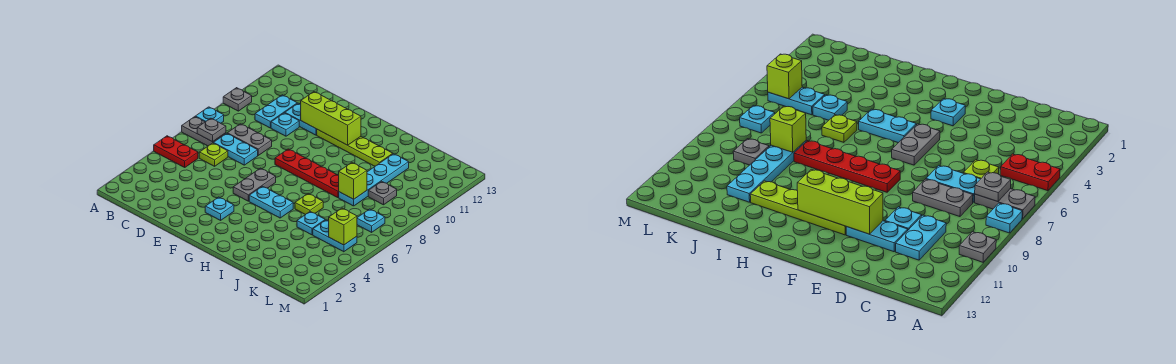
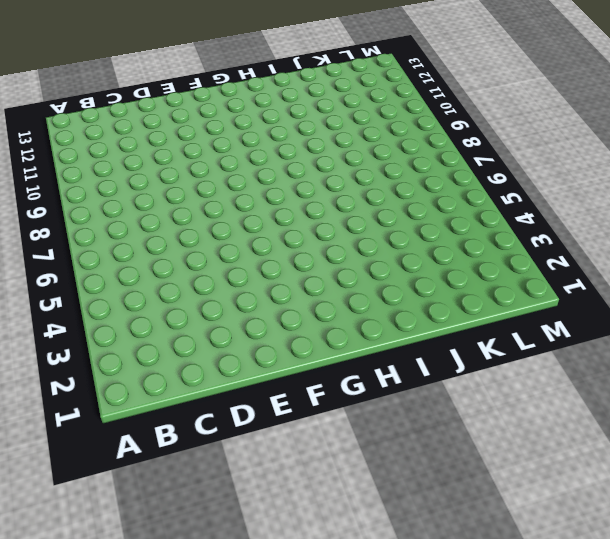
none -> red 1x2 plate [154,136,198,167]
none -> grey 1x2 plate [182,117,226,146]
none -> cyan 1x1 plate [195,107,224,123]

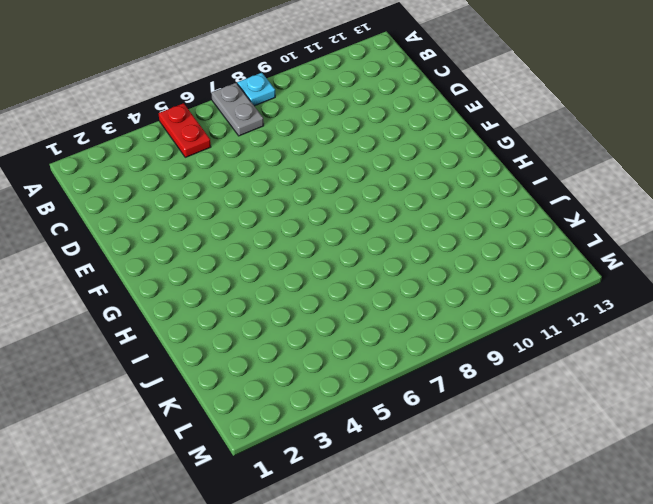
none -> grey 1x1 plate [223,88,252,111]
none -> lime 1x1 plate [199,143,228,166]
none -> cyan 1x2 plate [214,133,258,165]

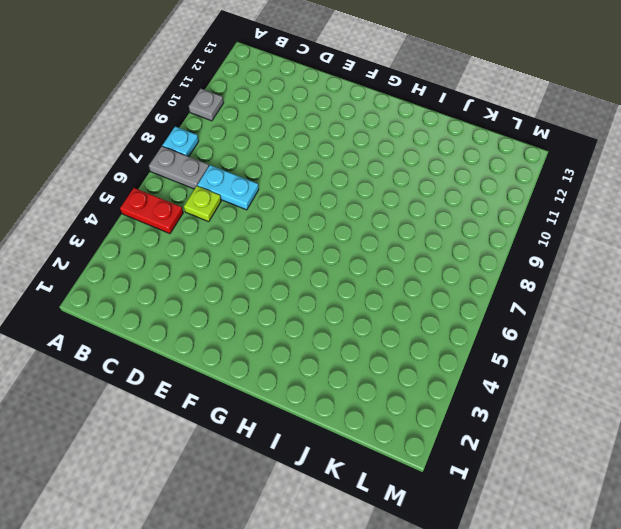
none -> grey 1x2 plate [227,124,272,155]
none -> cyan 1x2 plate [255,95,297,128]
none -> cyan 1x1 plate [271,113,299,136]

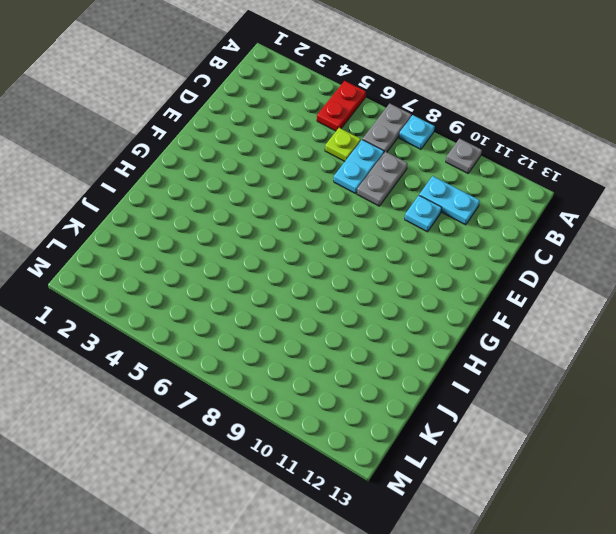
none -> cyan 1x2 plate [285,103,317,135]
none -> cyan 1x1 plate [205,197,234,220]
none -> grey 1x2 plate [233,168,276,201]

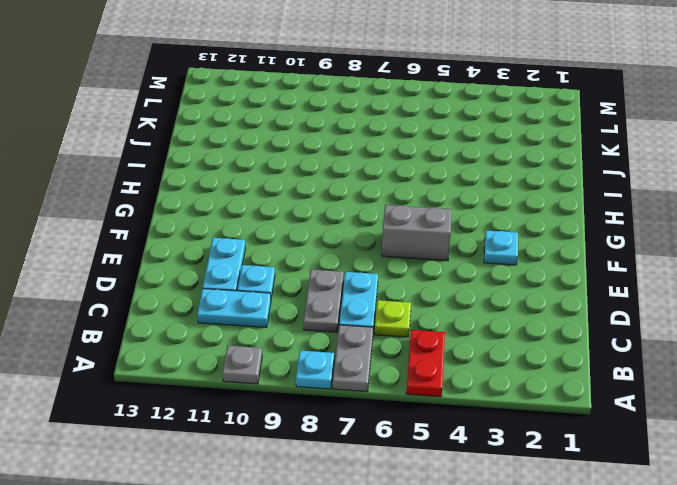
grey 1x2 brick [382,205,452,261] -> grey 1x2 plate [233,168,276,201]
none -> red 1x4 plate [275,149,339,198]
none -> lime 1x4 plate [317,130,393,166]
none -> cyan 1x2 plate [249,186,293,218]

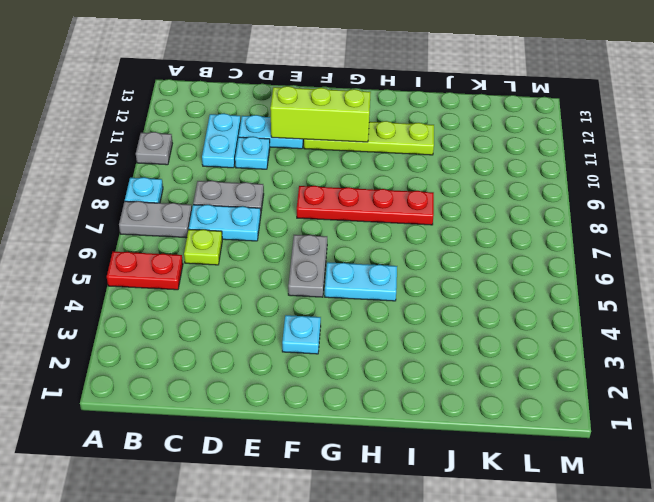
none -> lime 1x1 plate [295,194,323,215]
none -> cyan 1x1 plate [297,212,325,235]
none -> cyan 1x4 plate [339,154,409,206]

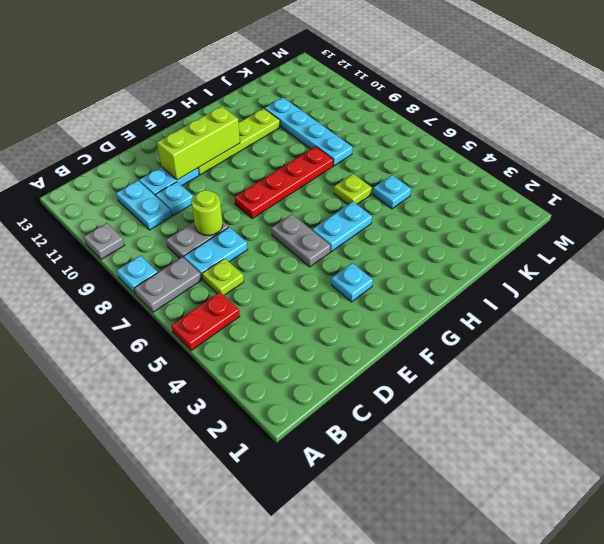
lime 1x1 round brick [191,190,223,235] -> none
none -> cyan 1x2 plate [313,220,357,252]
none -> grey 1x1 plate [368,181,397,205]
none -> cyan 1x1 plate [357,209,385,232]

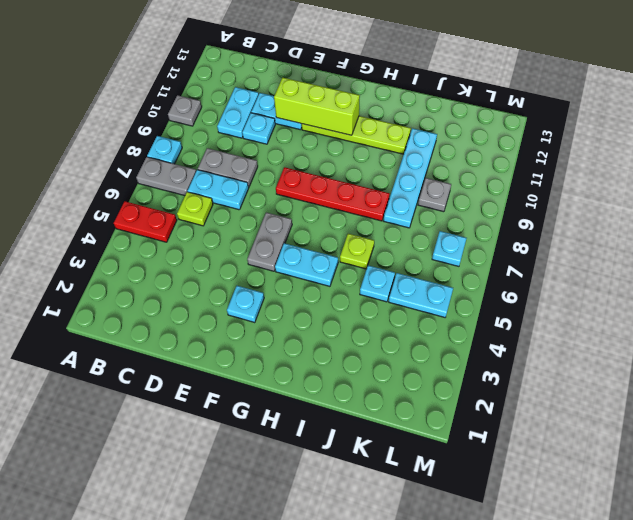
none -> grey 1x1 plate [197,118,226,142]
none -> lime 1x1 brick [339,163,367,199]
none -> lime 1x1 brick [329,208,357,245]

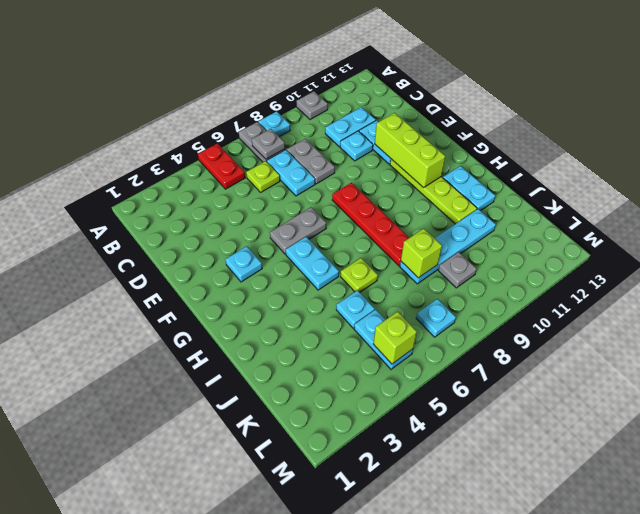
cyan 1x2 plate [443,166,496,211] -> none

